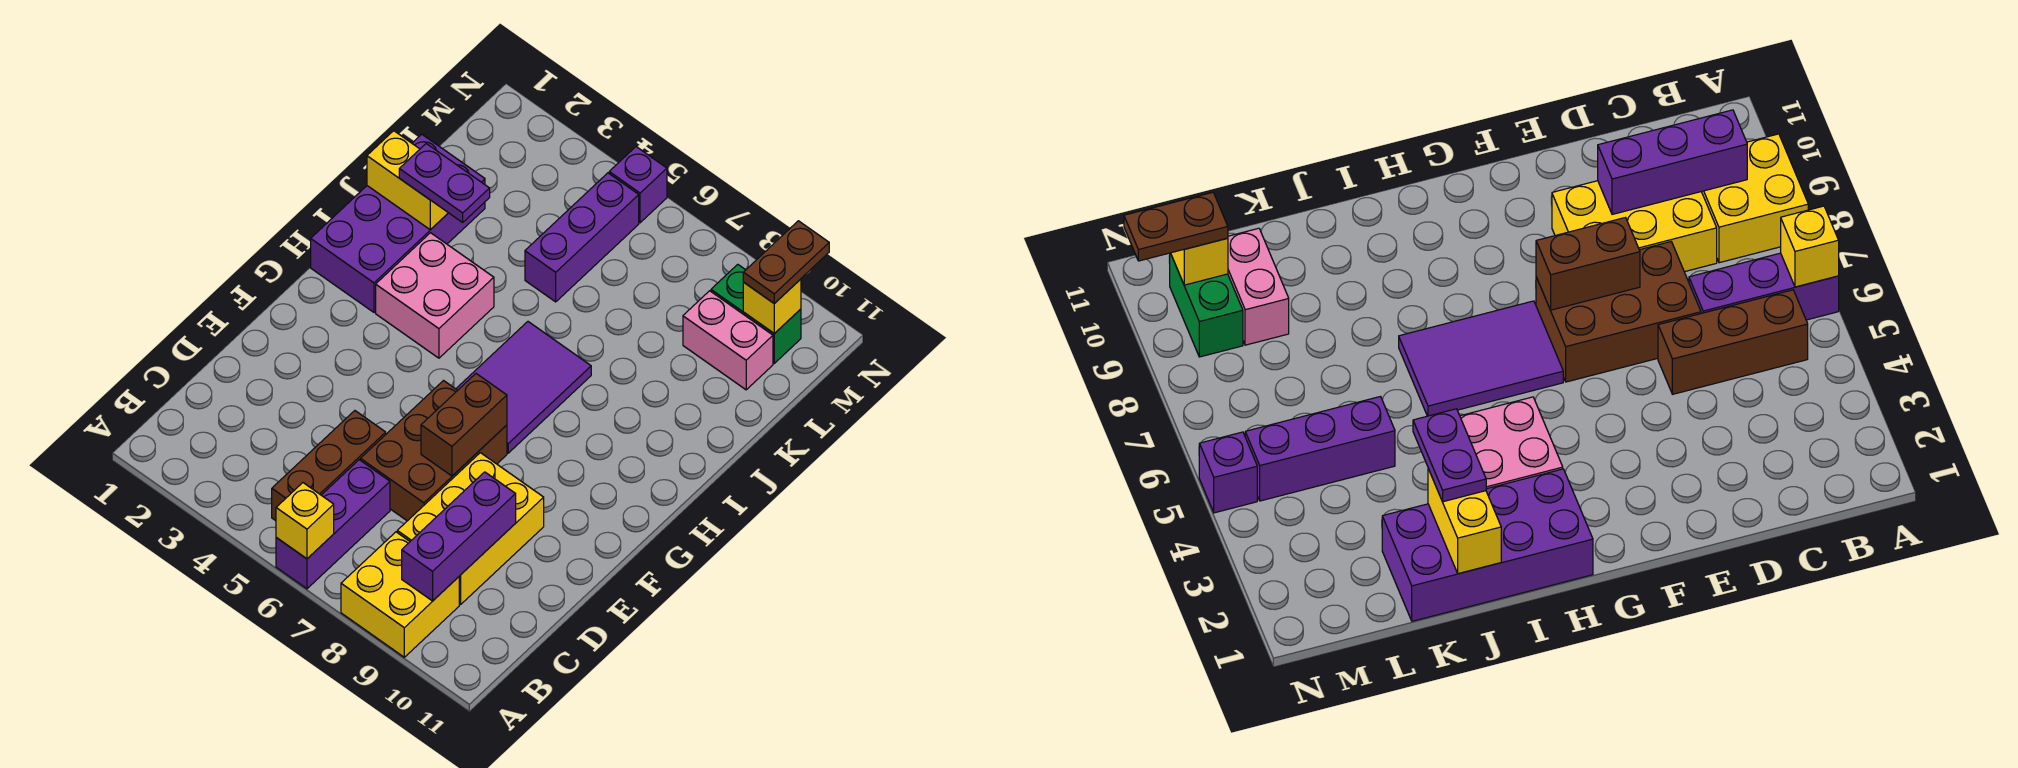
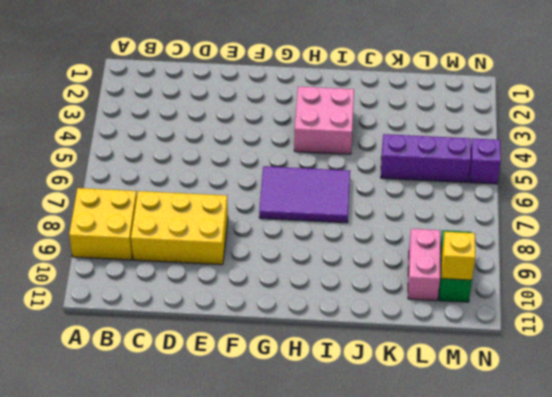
none -> purple 1x3 brick [276,460,390,589]
none -> brown 1x3 brick [272,411,386,521]
none -> brown 2x3 brick [360,381,507,521]

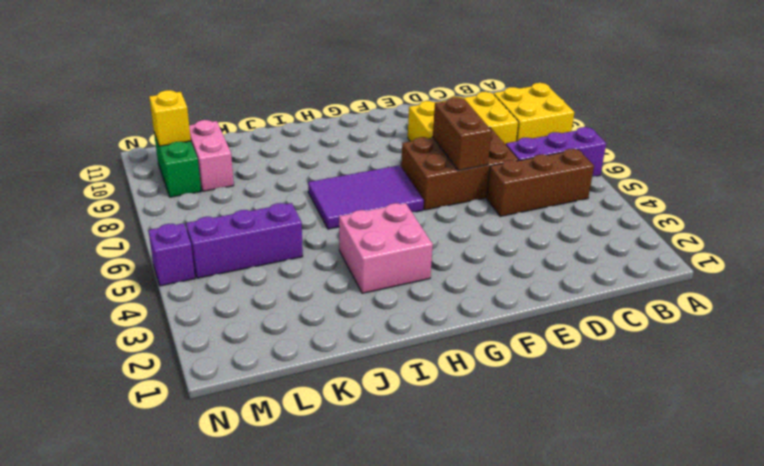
brown 1x2 brick [433,97,491,170] -> brown 1x2 brick turned to [421,374,507,476]
none -> purple 2x4 brick [311,134,485,312]
none -> yellow 1x1 brick [276,483,334,559]
none -> purple 1x3 brick [402,472,516,601]

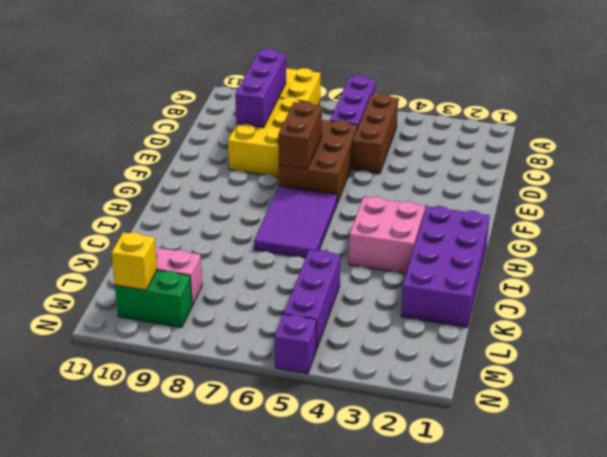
none -> yellow 1x1 brick [276,483,334,559]
none -> yellow 1x2 brick [367,131,448,230]
none -> purple 1x2 plate [399,144,490,222]

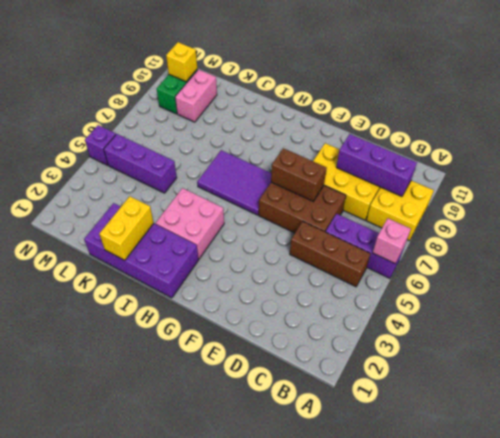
pink 1x1 brick [373,218,411,263] -> yellow 1x1 brick [276,483,334,559]
none -> purple 1x2 plate [399,144,490,222]
none -> brown 1x2 plate [743,221,829,304]

